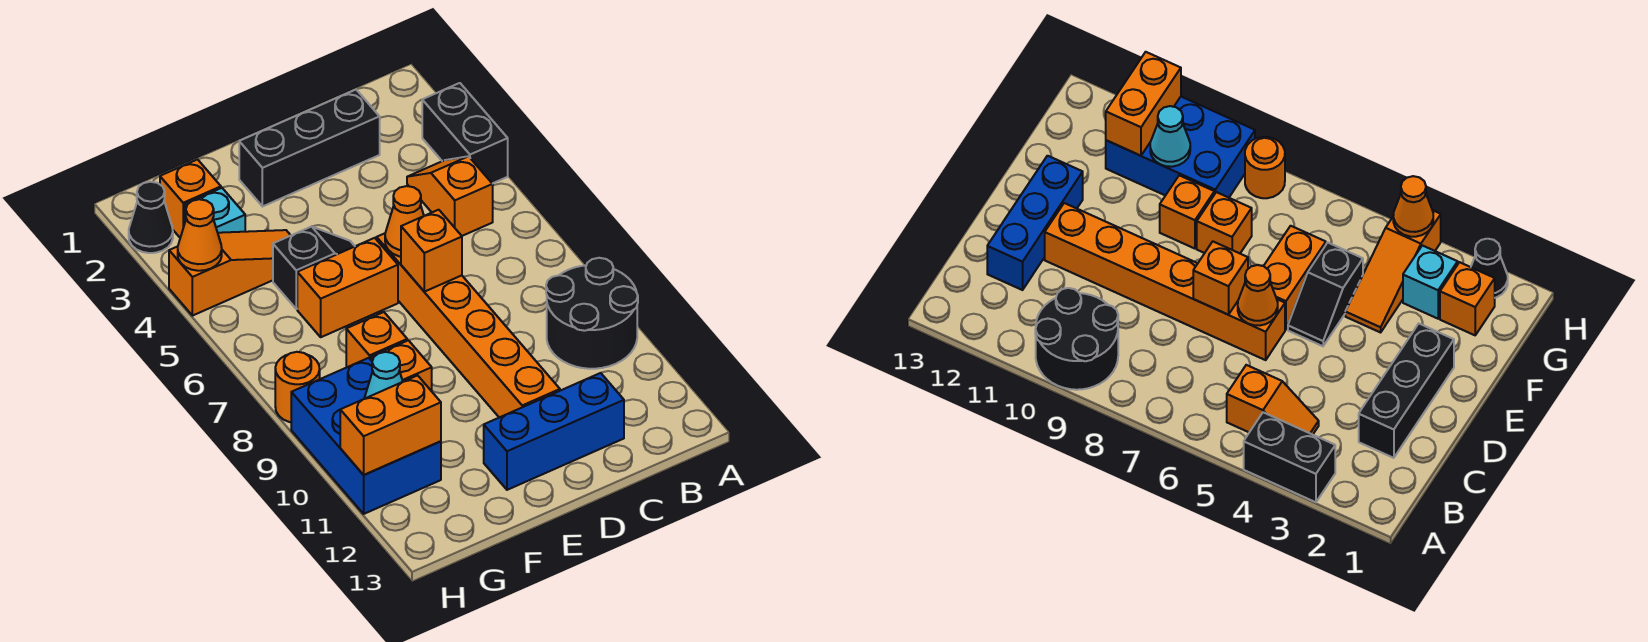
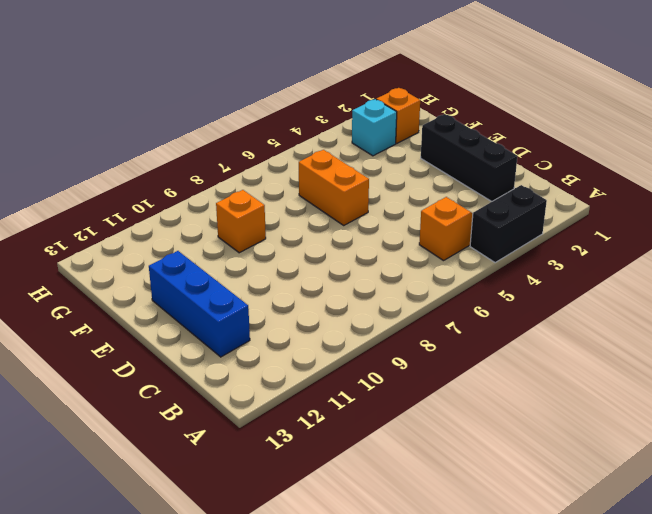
none -> black 2x2 round brick [546,258,638,369]
none -> orange 1x6 brick [377,233,560,417]
none -> black 1x2 slope [273,226,355,309]

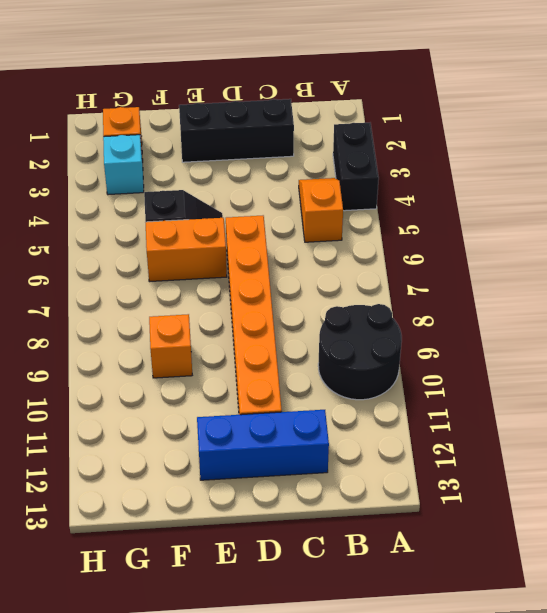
none -> orange 1x3 slope [169,230,291,316]
none -> orange 1x1 brick [346,312,407,367]
none -> blue 2x3 brick [291,358,441,514]

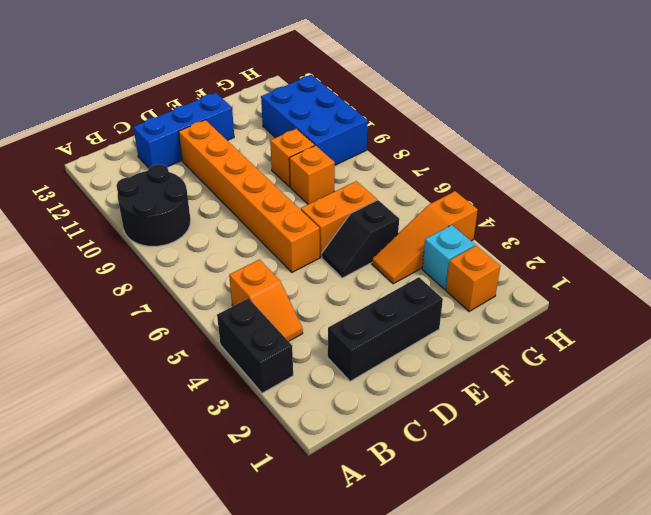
none -> black 1x1 cone [129,182,173,253]
none -> orange 1x1 round brick [275,352,320,422]
none -> orange 1x1 cone [385,186,424,257]

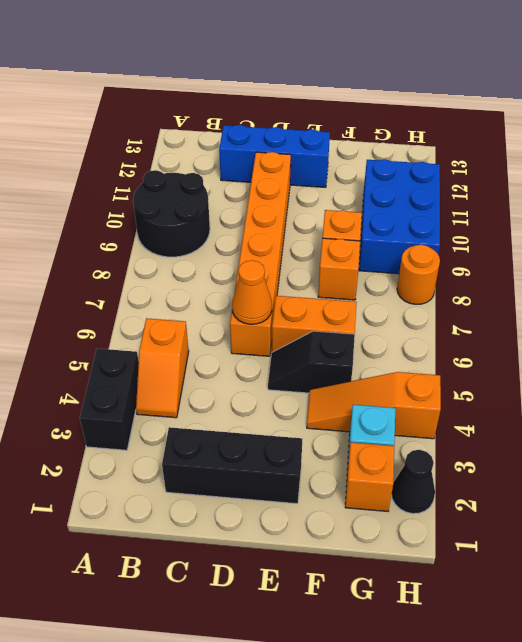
none -> orange 1x1 brick [401,210,462,292]
none -> cyan 1x1 cone [364,352,403,399]
none -> orange 1x2 brick [340,375,441,475]

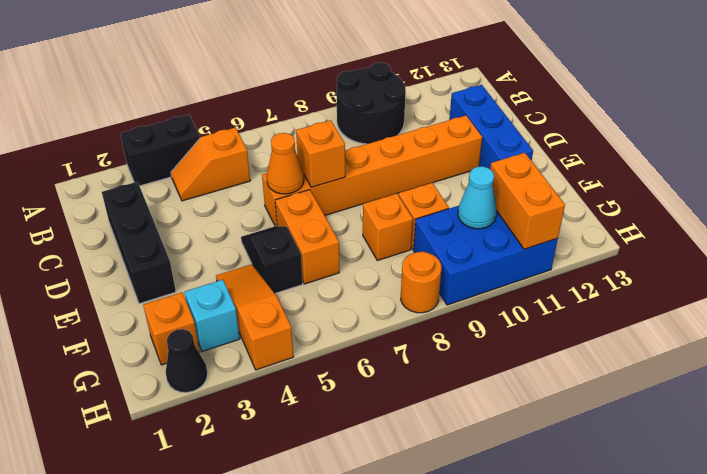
none -> orange 1x1 cone [178,199,222,271]

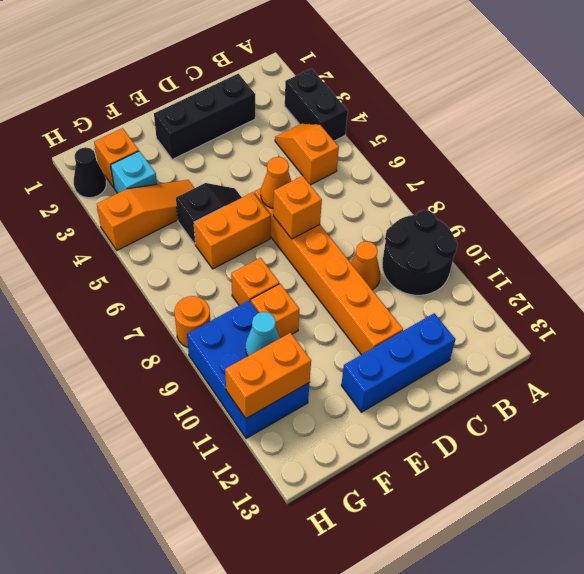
orange 1x1 cone [351,241,381,290] -> orange 1x1 cone moved to [178,199,222,271]

